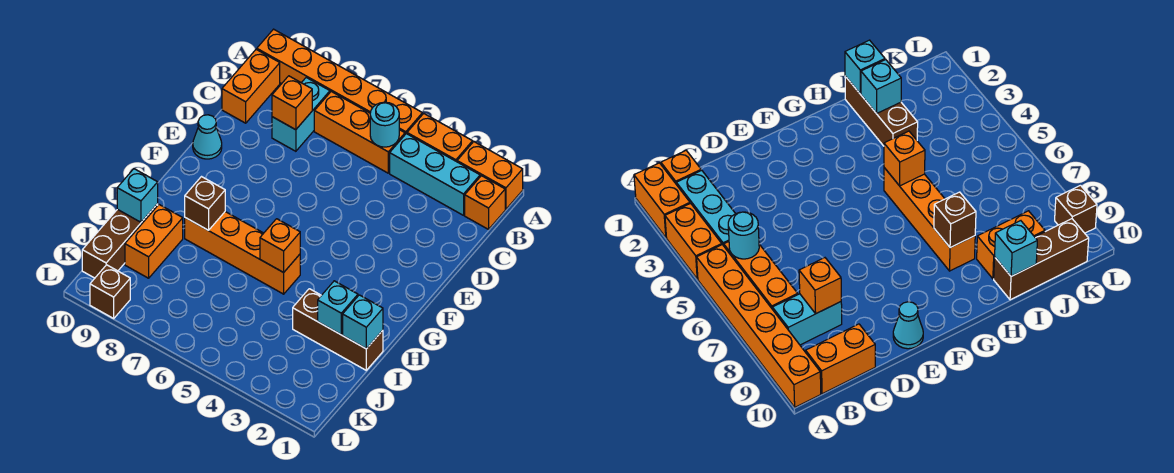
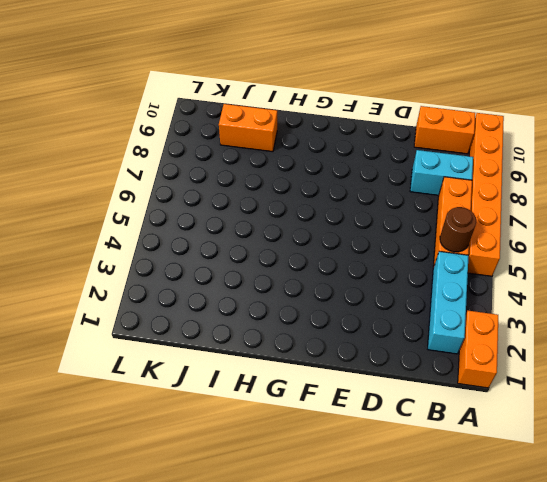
brown 1x1 round brick [440,207,476,252] -> cyan 1x1 round brick [370,102,399,147]
none -> orange 1x2 brick [407,114,473,162]
none -> orange 1x1 brick [465,176,505,229]
none -> cyan 1x1 cone [193,115,222,159]

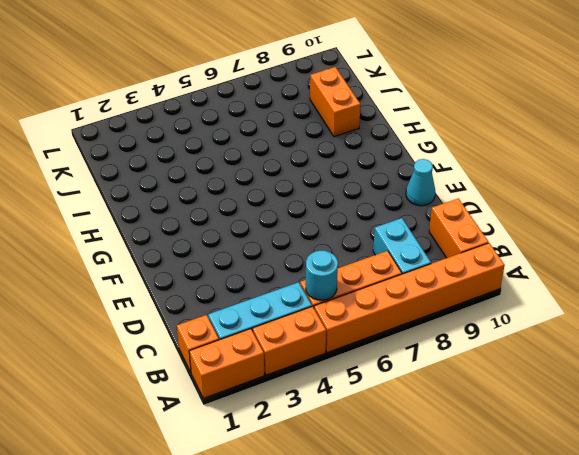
none -> orange 1x4 brick [185,212,300,294]
none -> brown 1x3 brick [293,289,383,370]
none -> brown 1x3 brick [82,204,158,278]

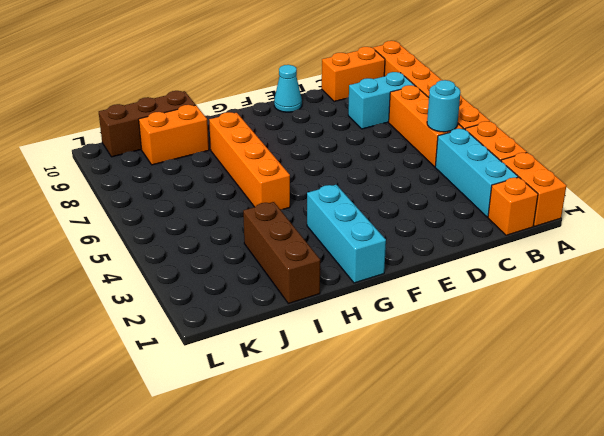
cyan 1x3 brick [307,185,386,283] -> none
none -> brown 1x1 brick [90,265,130,318]
none -> orange 1x1 brick [272,76,312,130]
none -> orange 1x1 brick [260,219,300,272]

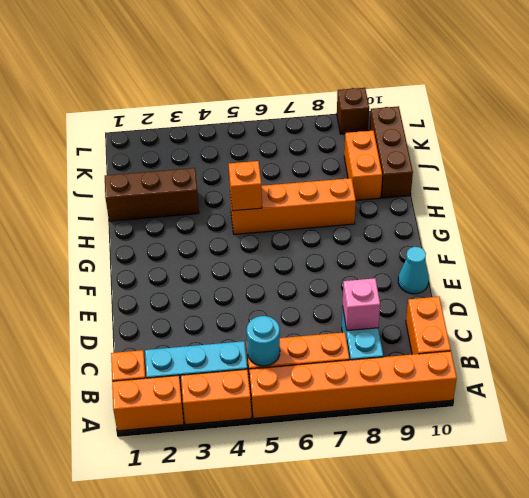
pink 1x1 brick [343,278,380,331] -> orange 1x1 brick [272,76,312,130]
none -> brown 1x1 brick [185,177,225,230]
none -> cyan 1x1 brick [343,295,383,349]
none -> cyan 1x1 brick [318,281,358,335]

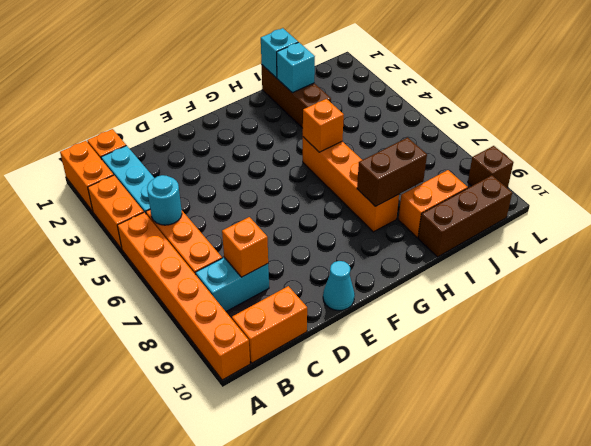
brown 1x2 brick [357,137,427,206] -> brown 1x1 brick [185,177,225,230]
none -> cyan 1x1 brick [117,169,158,222]

